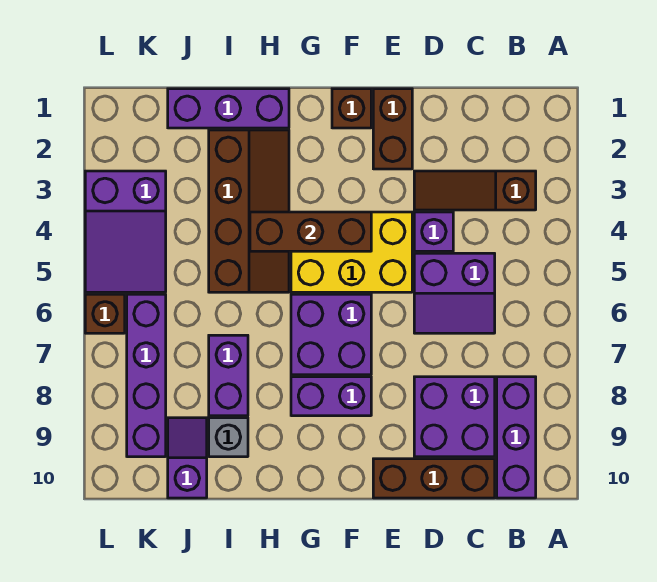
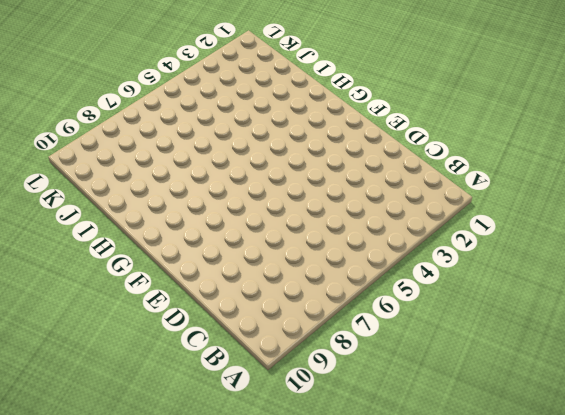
none -> brown 1x3 slope [414,171,536,210]
none -> purple 1x3 brick [497,377,536,498]
none -> purple 2x2 slope [414,253,495,333]

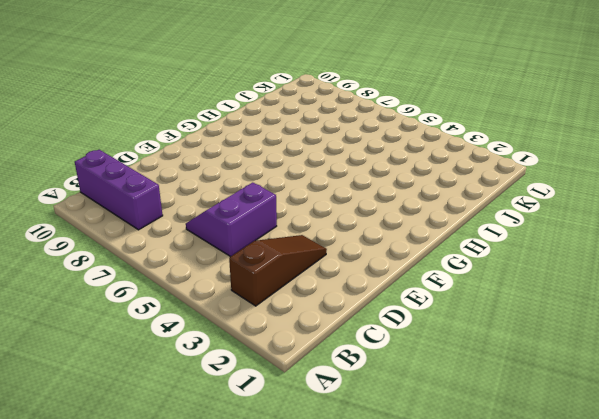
none -> purple 2x2 brick [414,377,495,457]
none -> brown 1x3 brick [373,459,495,498]
none -> purple 1x1 brick [414,212,453,251]

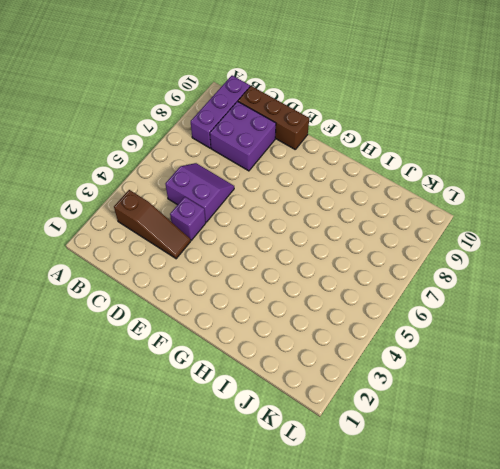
none -> brown 1x2 brick [373,89,412,169]
none -> yellow 2x3 brick [291,212,412,292]
none -> brown 1x1 brick [332,89,371,128]

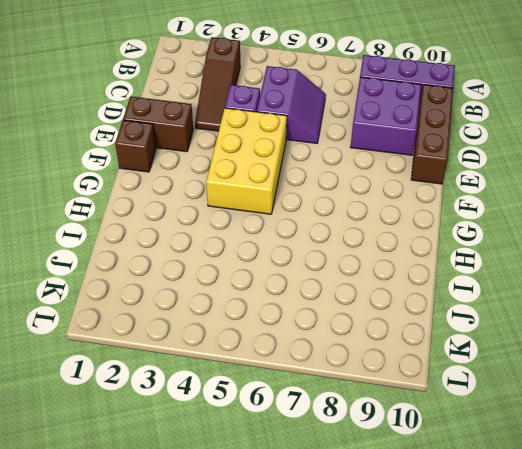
none -> purple 2x2 brick [291,294,371,375]
none -> purple 1x2 brick [291,377,371,416]
none -> purple 1x3 brick [168,89,289,128]

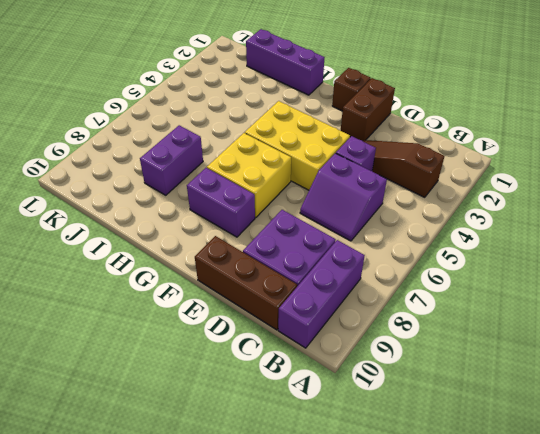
yellow 2x2 brick [207,133,291,218] -> purple 2x2 brick [291,294,371,375]
none -> brown 2x4 slope [209,130,289,292]
none -> grey 1x1 brick [209,418,248,457]
none -> purple 1x2 slope [168,418,207,498]

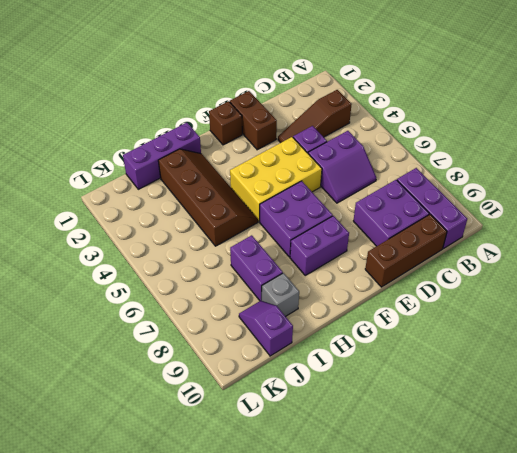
none -> purple 2x3 slope [85,171,166,292]
none -> purple 1x4 brick [127,294,166,457]
none -> brown 1x1 brick [85,294,125,333]

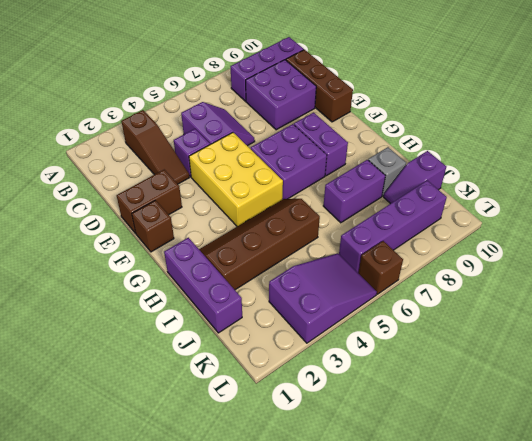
none -> brown 1x3 brick [250,212,371,251]

